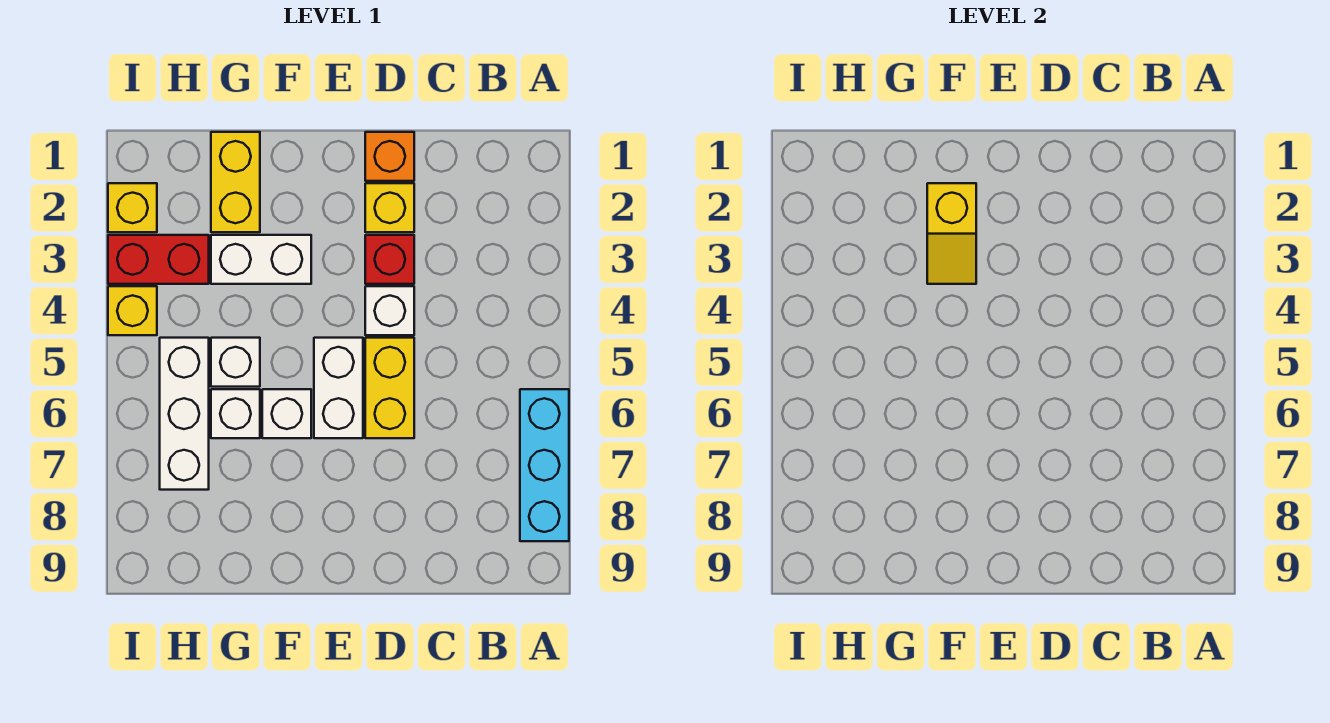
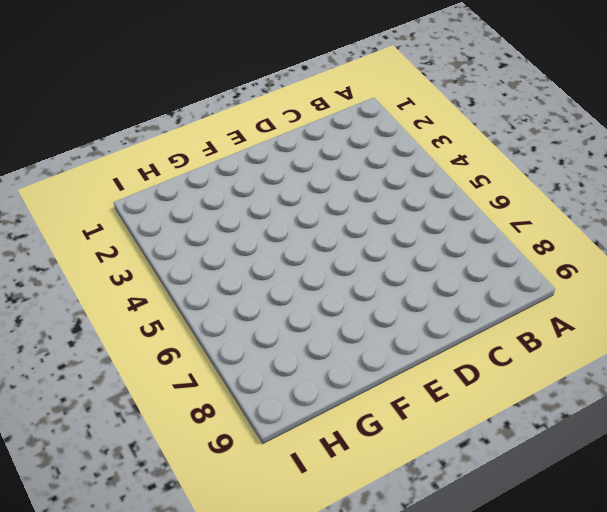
none -> cyan 1x3 brick [520,389,569,541]
none -> orange 1x1 brick [365,132,414,181]
none -> yellow 1x1 brick [365,183,414,232]

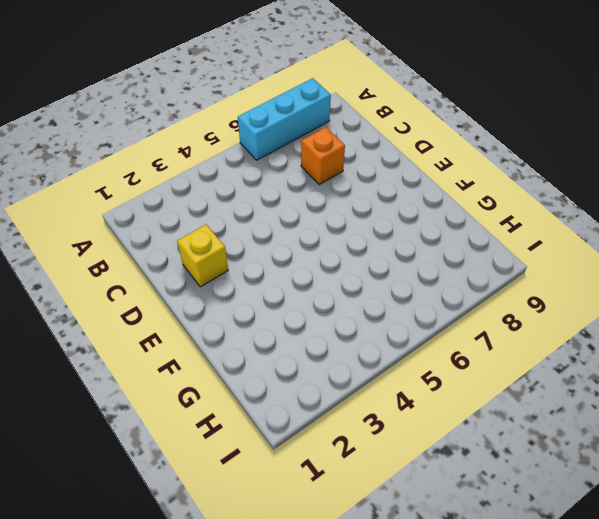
orange 1x1 brick [301,127,345,185] -> orange 1x1 brick moved to [365,132,414,181]
none -> red 1x1 brick [365,235,414,284]
none -> white 1x1 brick [365,286,414,335]
none -> yellow 1x2 brick [365,338,414,438]

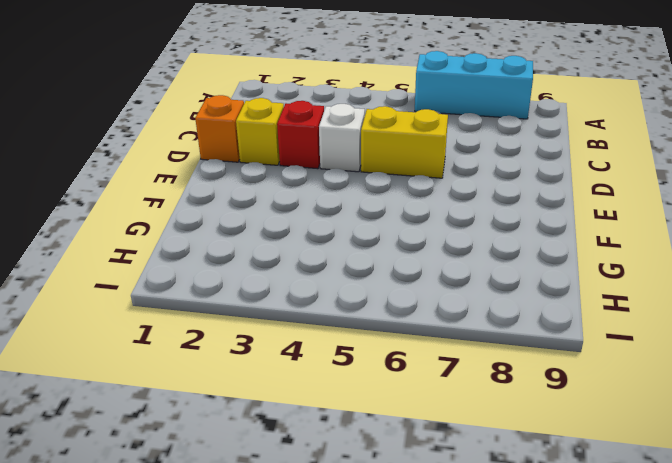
none -> white 1x2 brick [314,338,363,438]
none -> white 1x2 brick [211,235,311,284]
none -> white 1x1 brick [262,389,311,438]

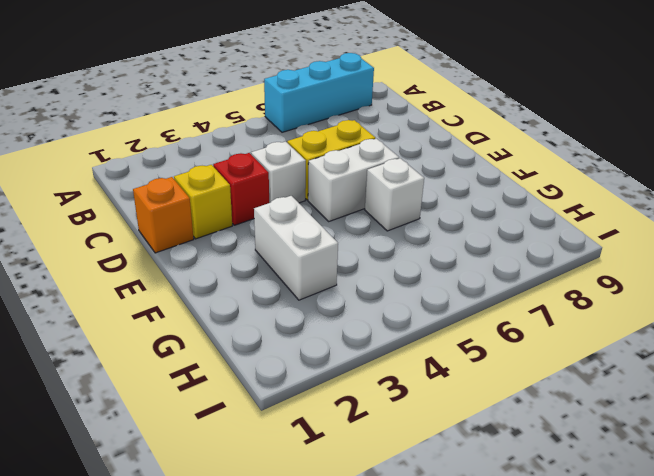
none -> yellow 1x2 brick [211,132,260,232]
none -> white 1x1 brick [211,338,260,387]
none -> white 1x1 brick [211,389,260,438]

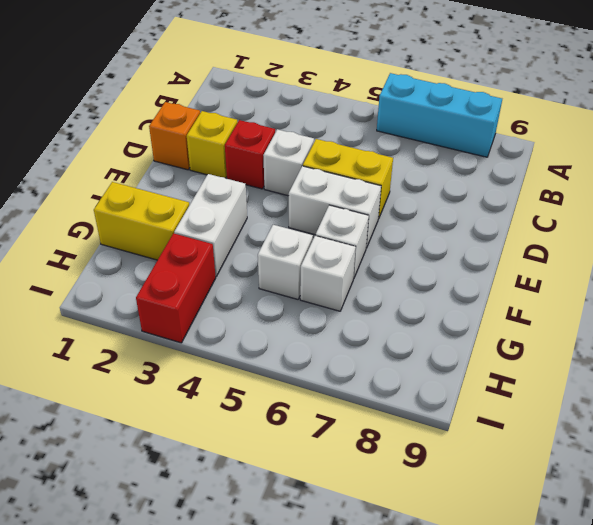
none -> white 1x3 brick [160,338,209,490]
none -> yellow 1x1 brick [108,183,157,232]
none -> yellow 1x1 brick [108,286,157,335]

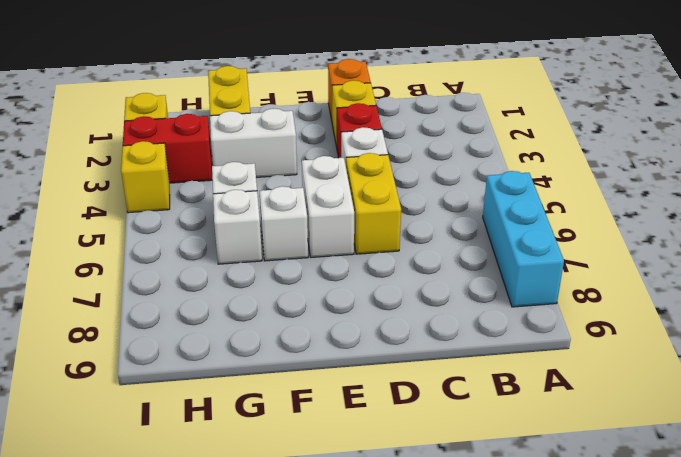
none -> white 1x3 brick [160,338,209,490]
none -> yellow 1x2 slope [927,183,976,284]

